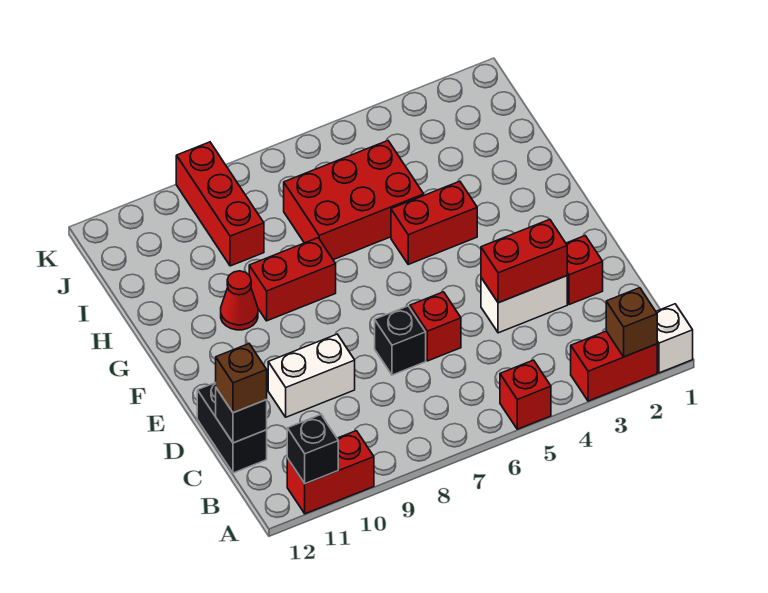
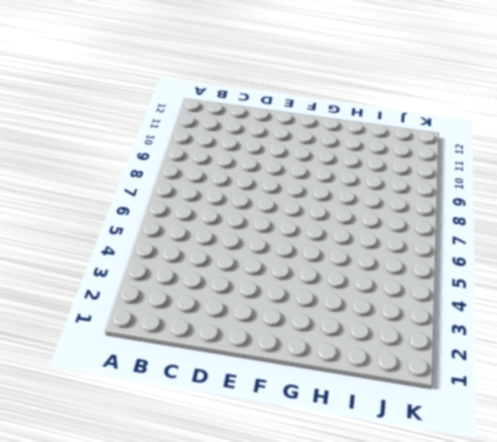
none -> white 1x1 brick [656,304,693,373]
none -> red 1x2 brick [571,331,657,401]
none -> red 1x1 brick [500,360,551,429]

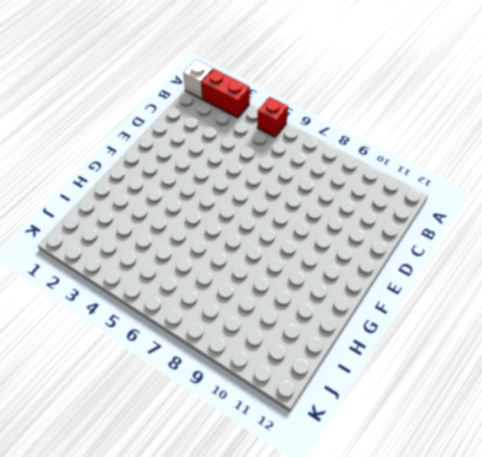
none -> red 1x2 brick [287,431,374,514]
none -> black 1x2 brick [197,383,267,473]
none -> red 1x1 brick [566,236,603,305]

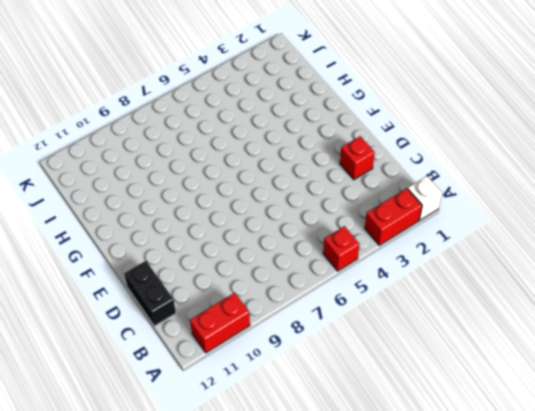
none -> white 1x2 brick [481,276,567,333]
none -> red 1x1 brick [410,292,461,361]
none -> black 1x1 brick [375,306,426,375]

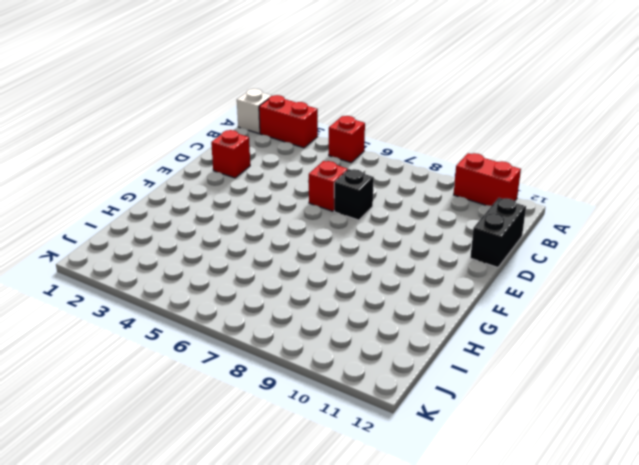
none -> white 1x2 brick [481,276,567,333]
none -> white 1x2 brick [268,334,355,417]
none -> red 1x2 brick [391,181,477,264]

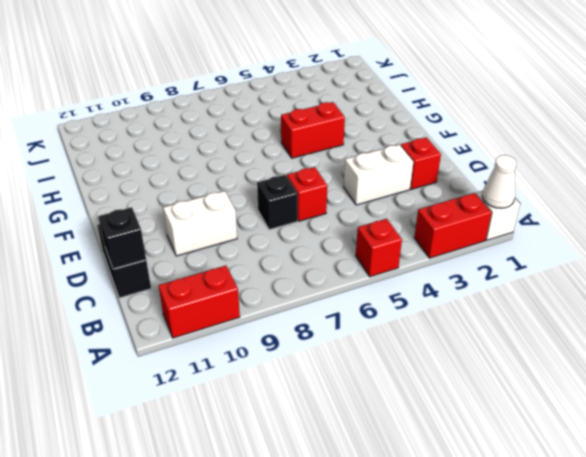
white 1x1 cone [482,155,517,208] -> none
none -> red 1x2 brick [249,238,336,321]
none -> red 1x1 cone [221,271,258,330]
none -> red 2x3 brick [284,141,424,260]

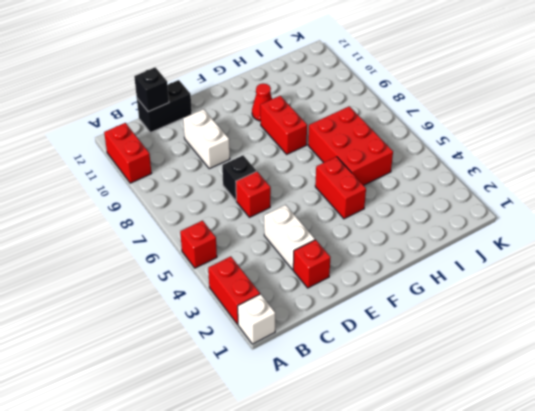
none -> red 1x3 brick [176,142,264,266]
none -> brown 1x1 brick [606,288,657,357]
none -> black 1x1 brick [287,415,338,484]

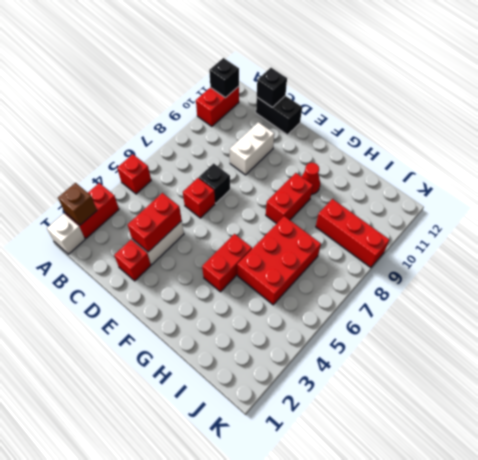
none -> brown 1x1 brick [216,344,267,413]

